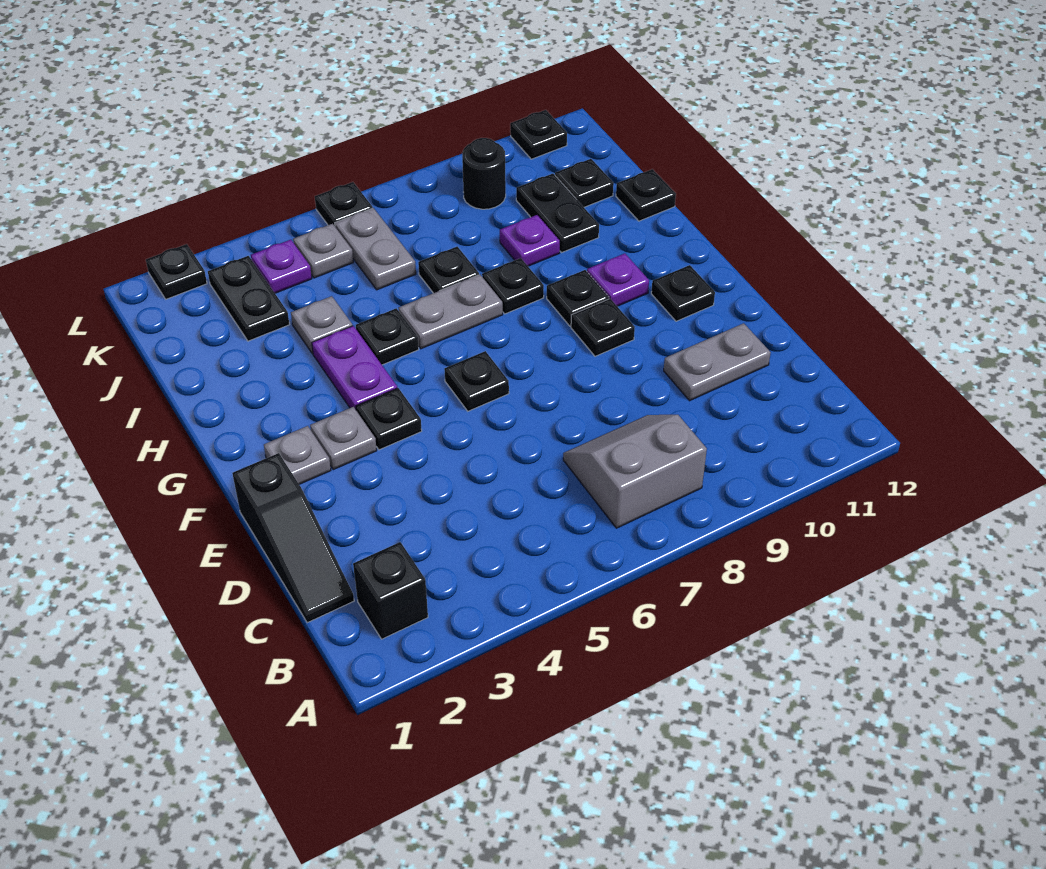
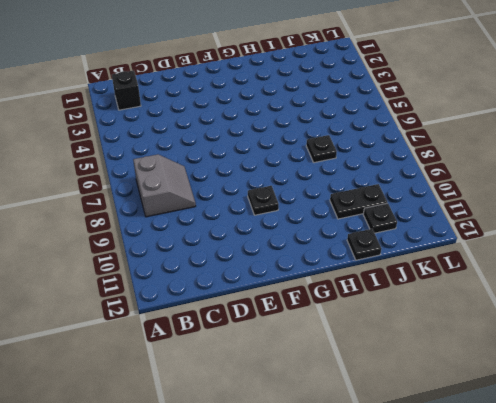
none -> black 1x3 slope [232,453,354,623]
none -> grey 1x2 plate [664,323,771,401]
none -> grey 1x1 plate [264,426,331,484]
none -> grey 1x1 plate [310,407,377,470]

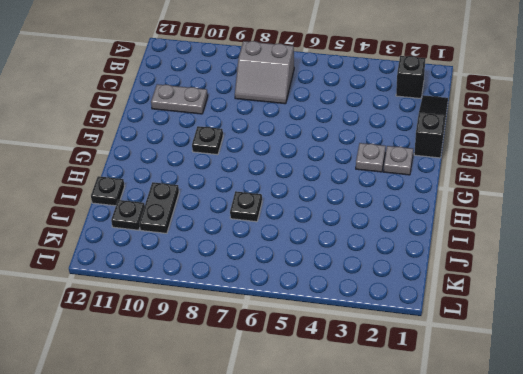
none -> black 1x1 plate [356,388,422,450]
none -> black 1x1 plate [444,351,509,411]
none -> black 1x1 plate [651,265,715,321]
none -> purple 1x2 plate [312,326,397,409]

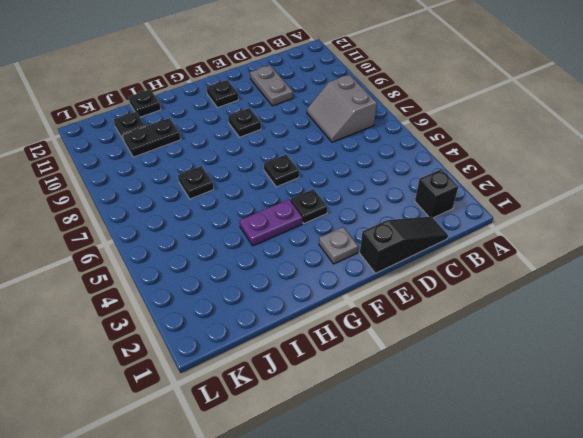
none -> grey 1x1 plate [310,407,377,470]
none -> black 1x1 plate [547,270,609,326]
none -> purple 1x1 plate [587,254,649,306]
none -> black 1x1 plate [356,308,419,365]

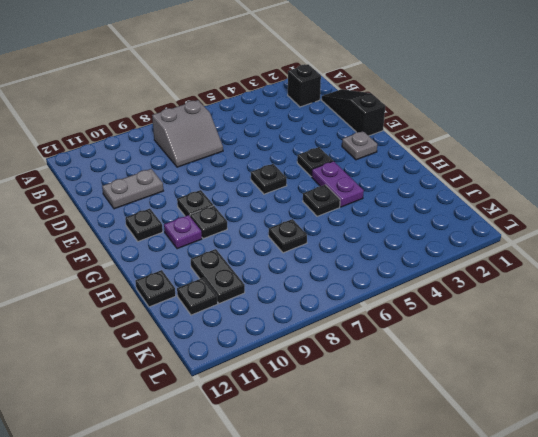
none -> grey 1x1 plate [310,407,377,470]
none -> grey 1x2 plate [399,275,503,349]
none -> black 1x1 plate [482,258,544,314]
none -> grey 1x1 plate [291,296,352,354]

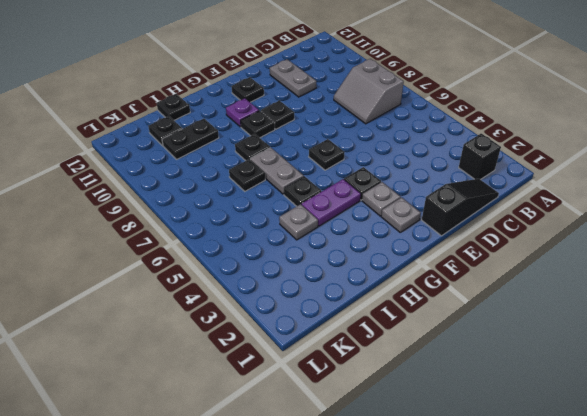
none -> purple 1x1 plate [500,215,560,266]
none -> black 1x2 plate [208,256,289,341]
none -> grey 1x2 plate [335,208,416,290]
none -> purple 1x1 plate [251,240,312,293]

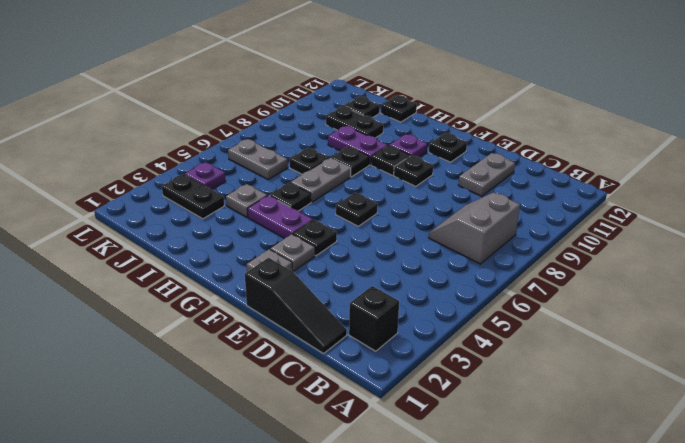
purple 1x2 plate [328,126,388,165] -> purple 1x1 plate [500,215,560,266]
none -> grey 1x1 plate [293,224,354,278]
none -> black 1x1 round brick [462,138,506,209]
none -> black 1x1 plate [146,244,207,299]
none -> black 1x1 plate [315,182,373,226]

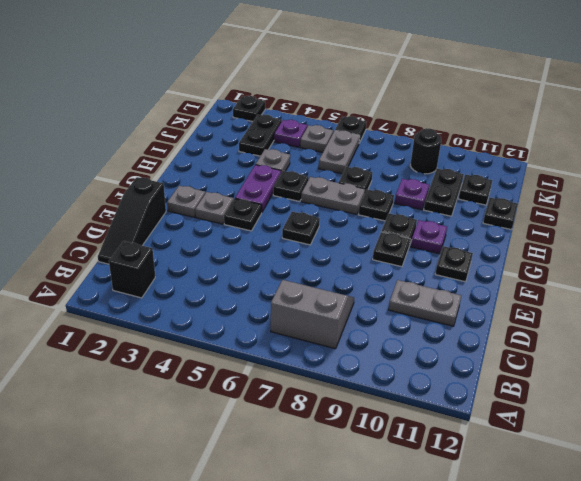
none -> black 1x1 plate [510,110,567,159]

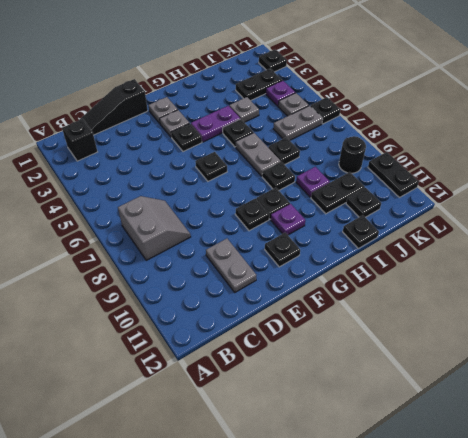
black 1x2 plate [368,152,419,197] -> black 1x1 plate [510,110,567,159]

